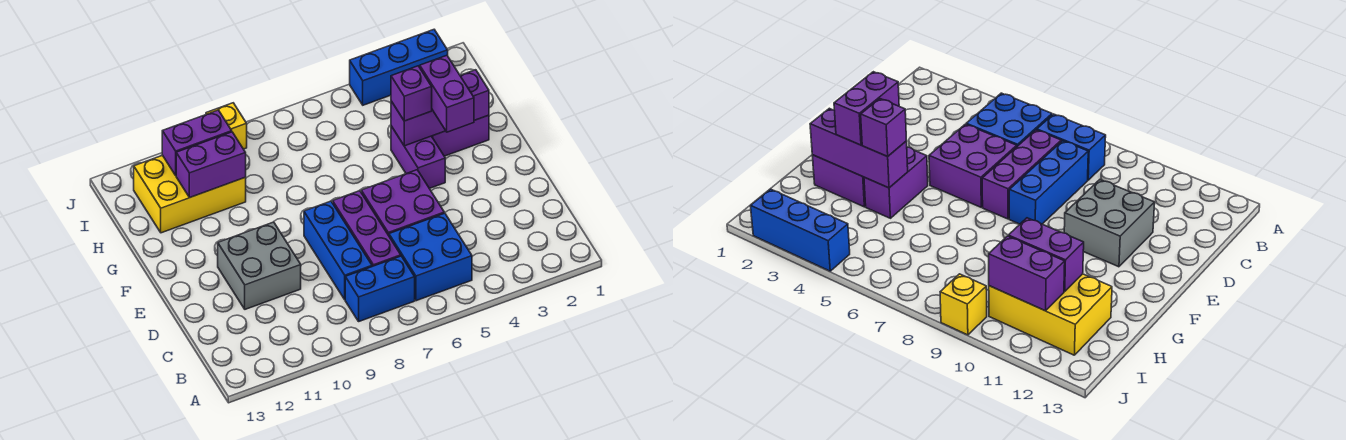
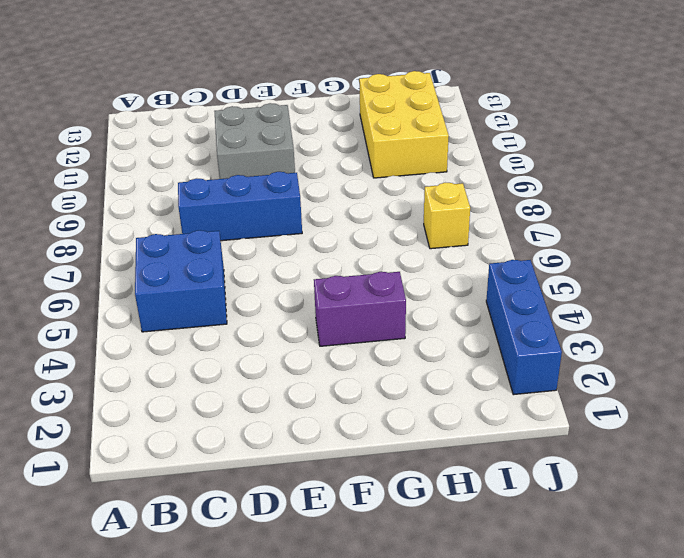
yellow 1x1 brick [424,183,470,249] -> yellow 1x1 brick moved to [206,103,247,149]
none -> blue 1x2 brick [345,256,415,321]
none -> purple 1x3 brick [333,191,401,267]
none -> purple 2x2 brick [361,170,444,236]

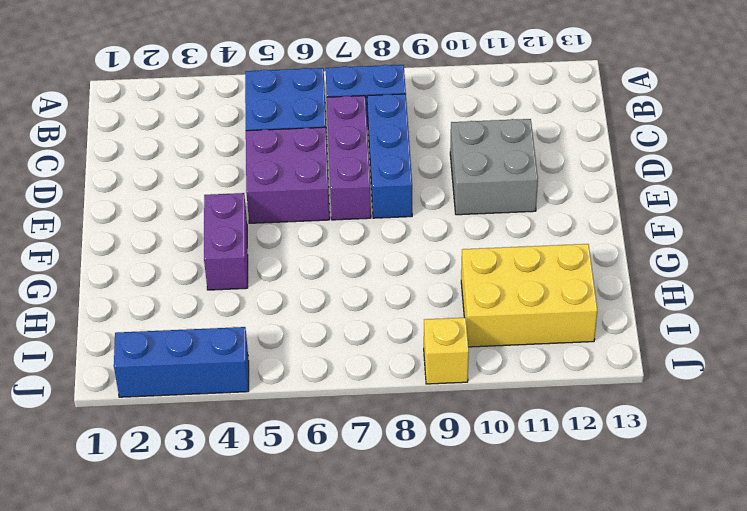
none -> purple 1x2 brick [432,115,489,156]
none -> purple 1x3 brick [391,70,489,146]
none -> purple 1x2 brick [176,132,246,198]

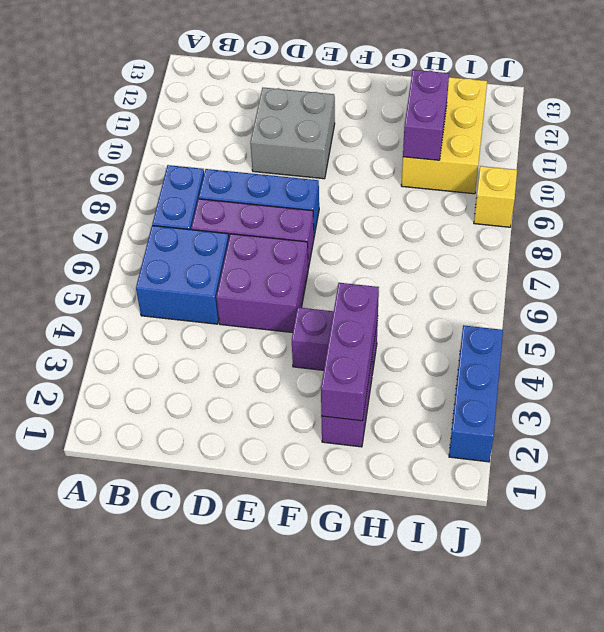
none -> purple 1x2 brick [162,110,232,175]
none -> purple 1x2 brick [420,55,474,132]
none -> purple 1x1 brick [391,66,432,121]

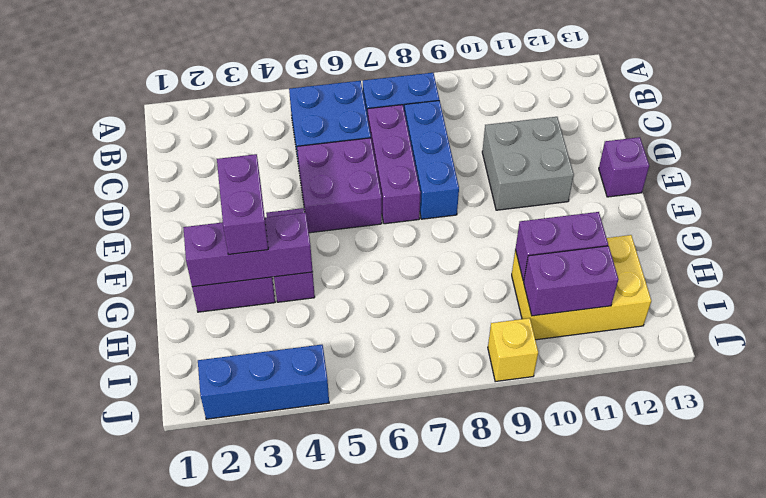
purple 1x1 brick [599,137,649,197] -> purple 1x1 brick moved to [391,66,432,121]

